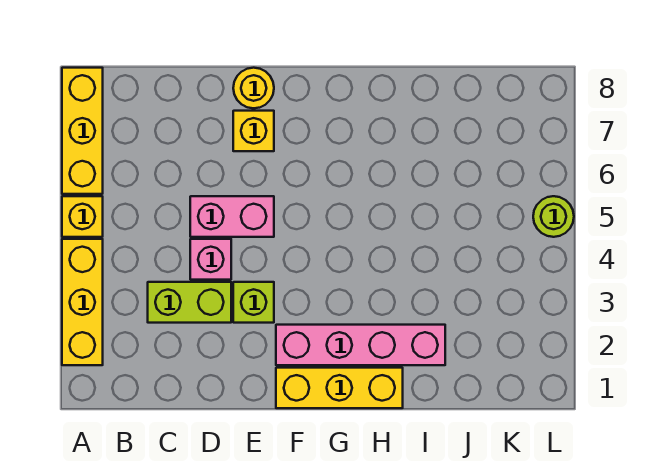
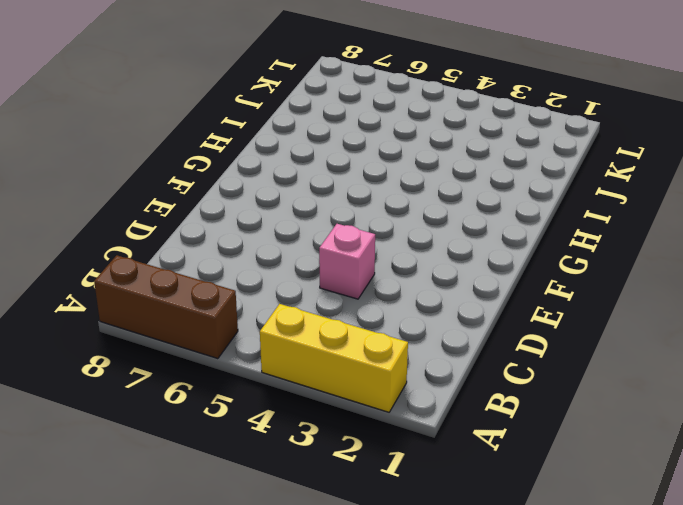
brown 1x3 brick [94,255,238,359] -> yellow 1x3 brick [62,68,103,194]
none -> yellow 1x1 brick [62,196,103,237]
none -> lime 1x2 brick [148,282,231,323]
none -> pink 1x2 brick [190,196,274,237]

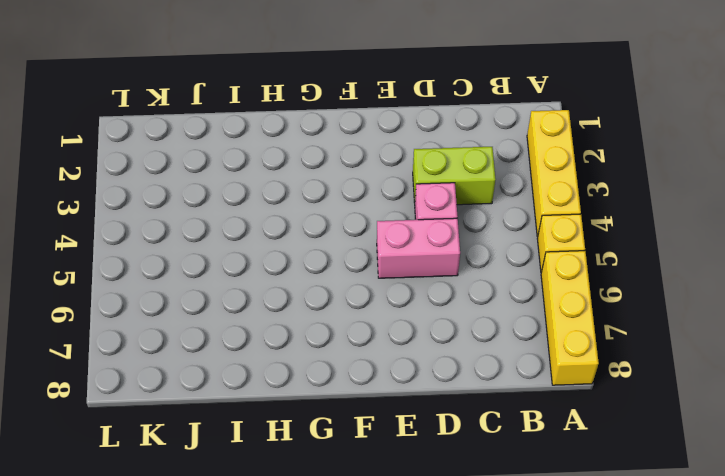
none -> lime 1x1 brick [233,282,274,323]
none -> yellow 1x1 brick [233,111,274,151]
none -> yellow 1x1 round brick [233,68,274,108]

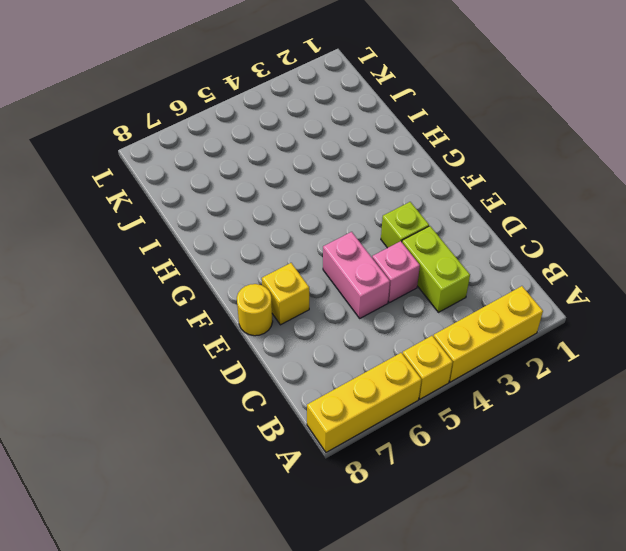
none -> yellow 1x3 brick [276,368,403,408]
none -> pink 1x4 brick [276,325,445,365]
none -> lime 1x1 round brick [533,196,574,237]

